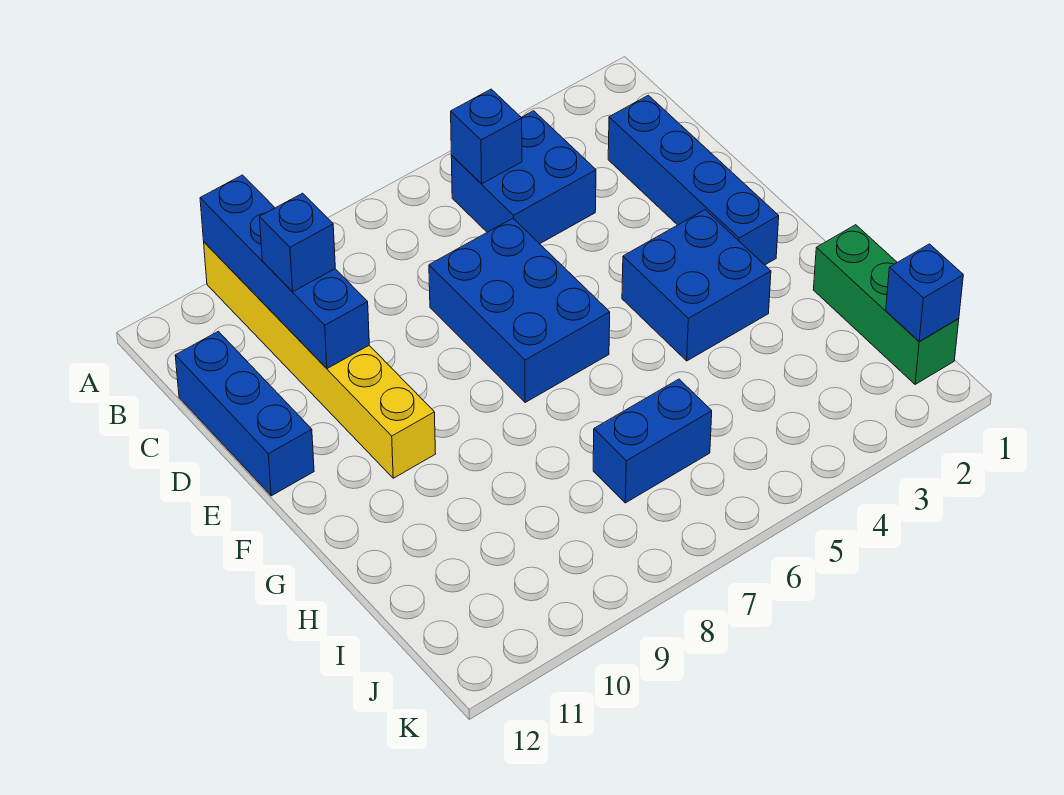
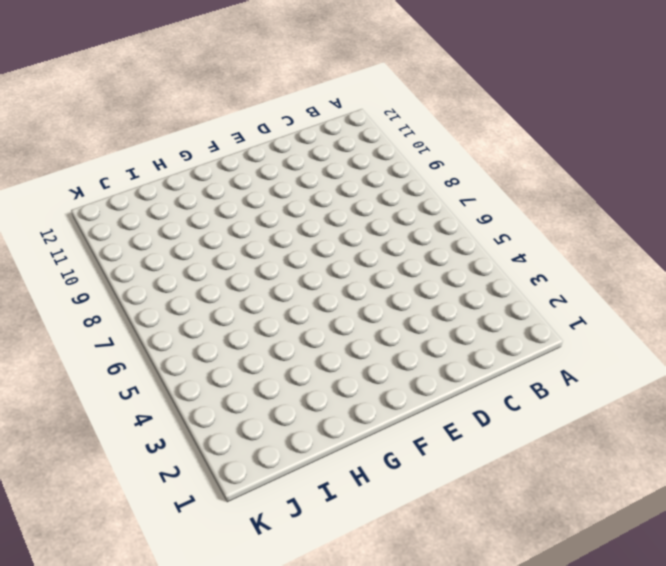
none -> yellow 1x6 brick [204,242,436,478]
none -> blue 2x2 brick [451,111,596,244]
none -> blue 1x4 brick [608,95,779,265]

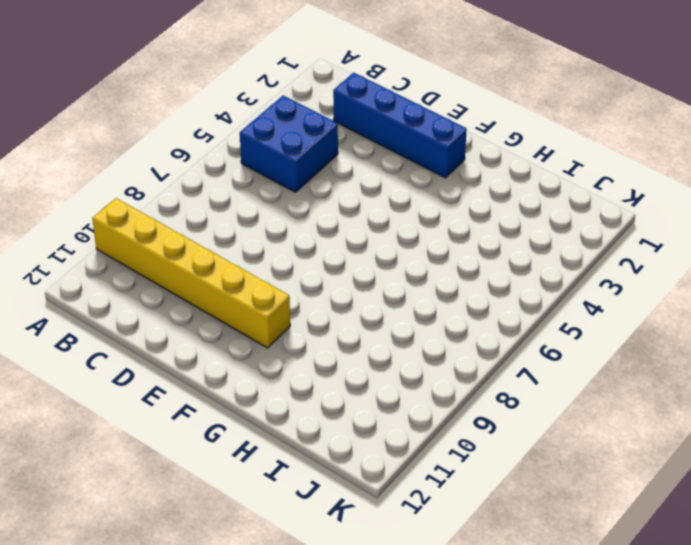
none -> blue 1x3 brick [175,331,314,496]
none -> blue 2x3 brick [429,218,610,403]
none -> blue 2x2 brick [622,210,771,361]

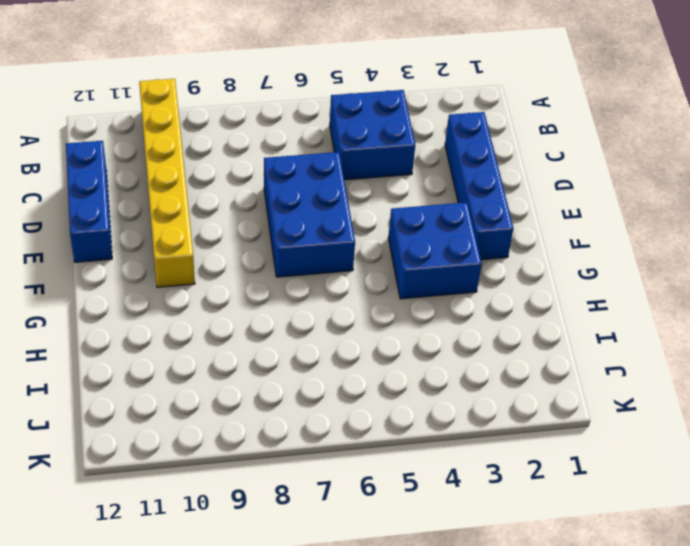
none -> green 1x3 brick [813,225,959,385]
none -> blue 1x2 brick [593,379,712,503]
none -> blue 1x4 brick [200,175,369,369]

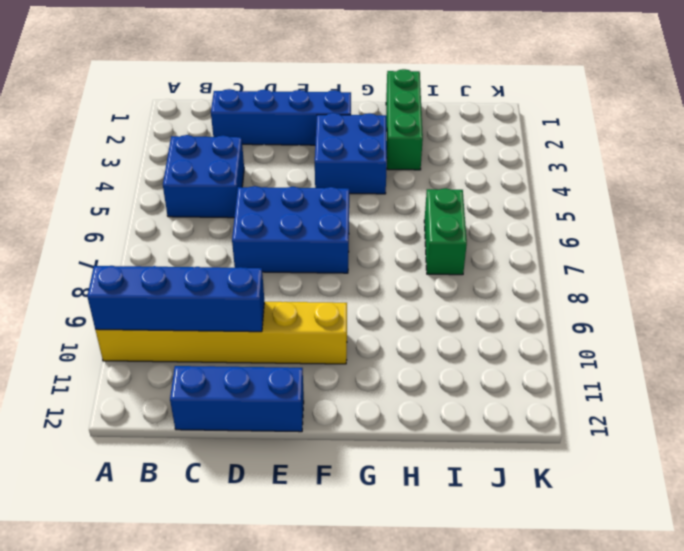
green 1x3 brick [386,69,423,170] -> green 1x3 brick turned to [813,225,959,385]
green 1x2 brick [424,188,467,275] -> blue 1x2 brick [593,379,712,503]
none -> blue 1x1 brick [451,89,522,184]
none -> blue 1x1 brick [886,244,963,342]
none -> blue 1x1 brick [260,193,335,292]

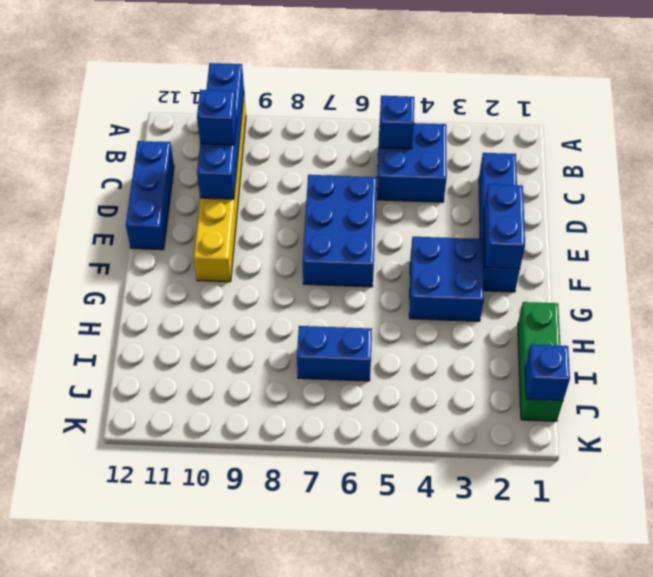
blue 1x2 brick [484,184,525,269] -> none

